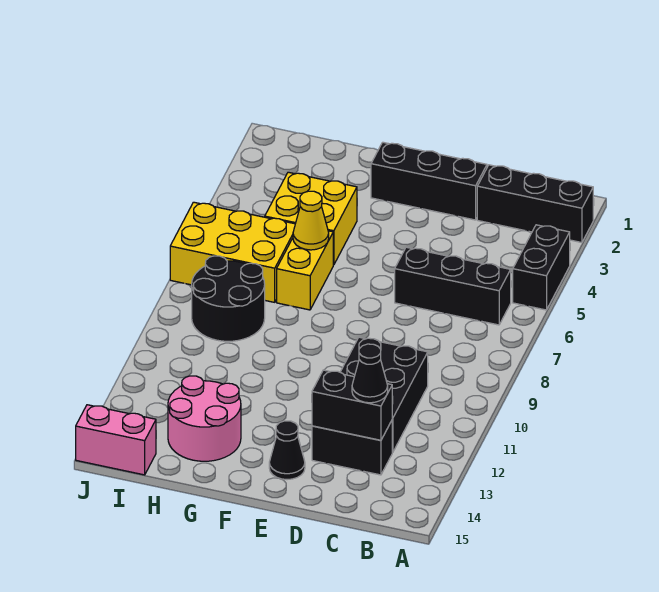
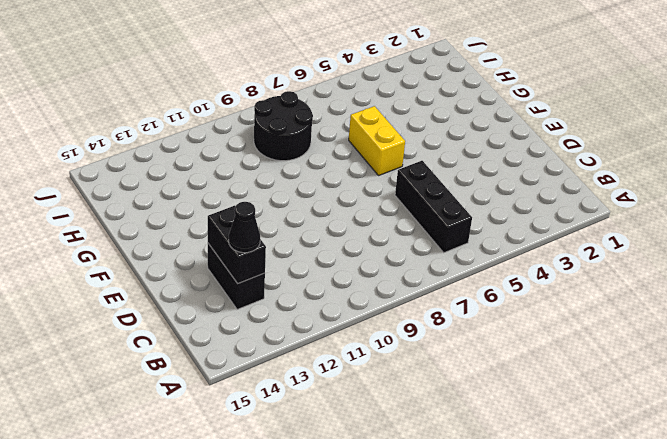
yellow 1x2 brick [349,106,405,175] -> yellow 1x2 brick turned to [277,231,333,310]
none -> black 1x3 brick [477,165,593,243]
none -> black 1x2 brick [513,225,570,310]
none -> black 2x3 brick [340,337,428,452]

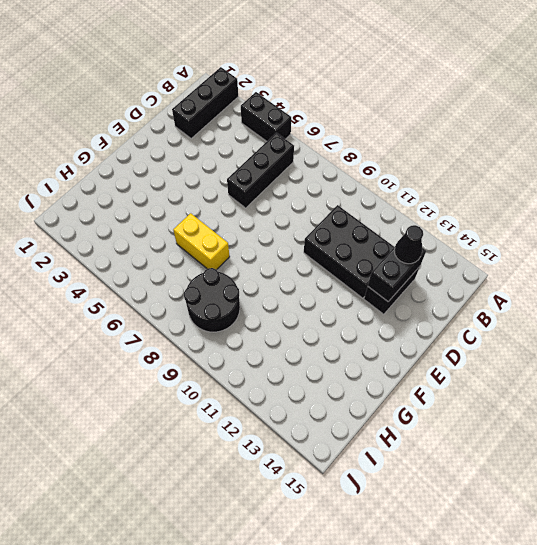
none -> black 1x3 brick [371,142,487,220]
none -> black 1x1 cone [269,421,305,480]
none -> yellow 2x2 brick [265,172,357,265]

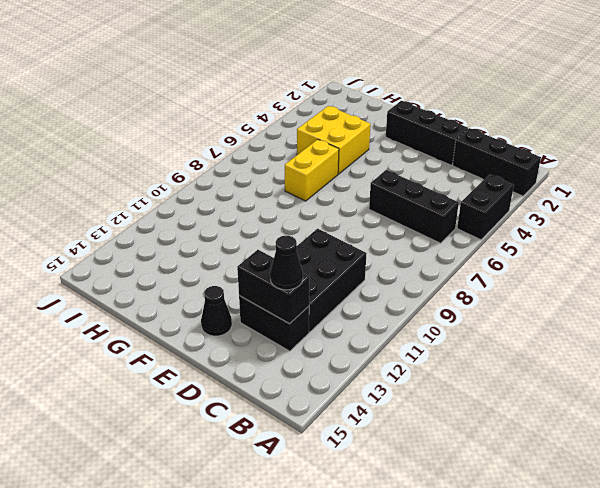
none -> pink 2x2 round brick [168,376,241,461]
none -> yellow 2x3 brick [170,202,295,302]
none -> black 2x2 round brick [192,256,265,341]

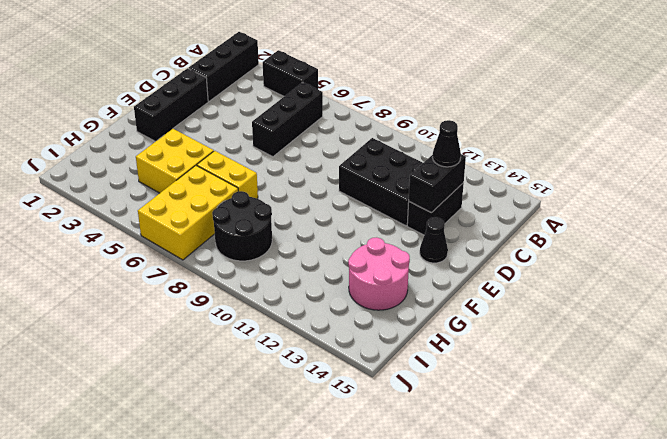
none -> pink 1x2 brick [76,405,156,475]
none -> yellow 1x1 cone [293,191,329,250]

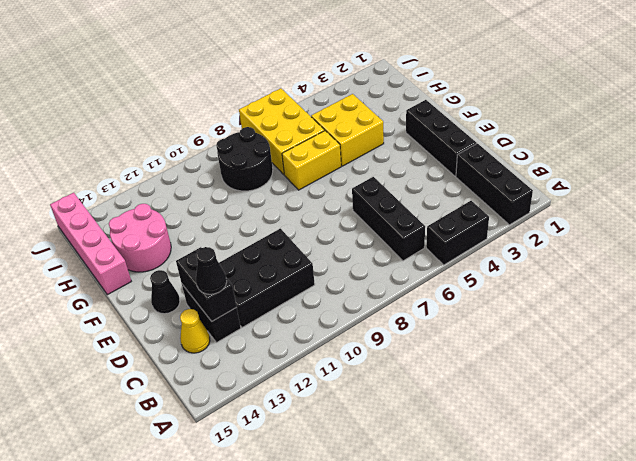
yellow 1x1 cone [180,309,210,353] -> yellow 1x1 cone moved to [293,191,329,250]
pink 1x4 brick [50,193,131,295] -> pink 1x2 brick [76,405,156,475]

